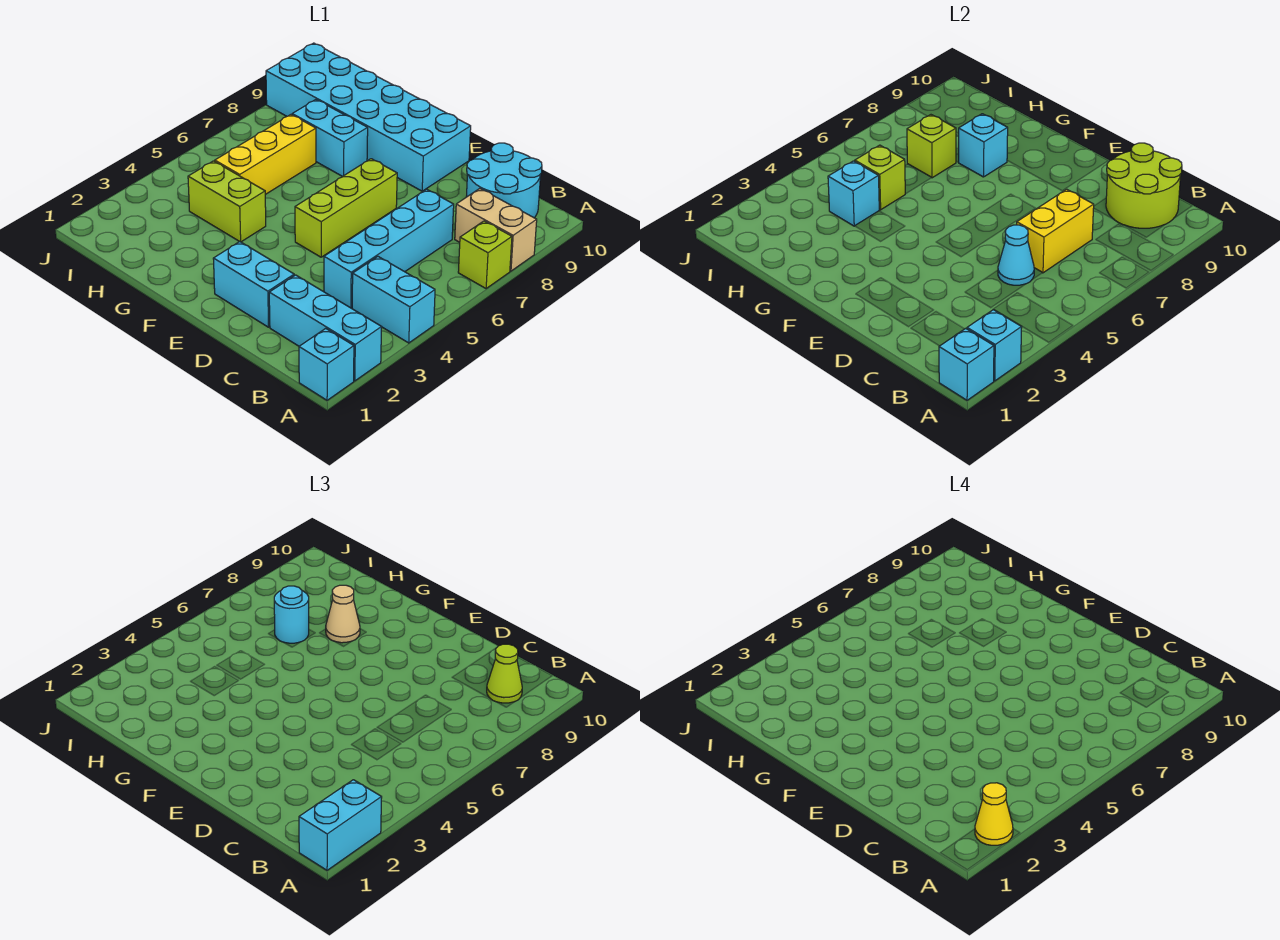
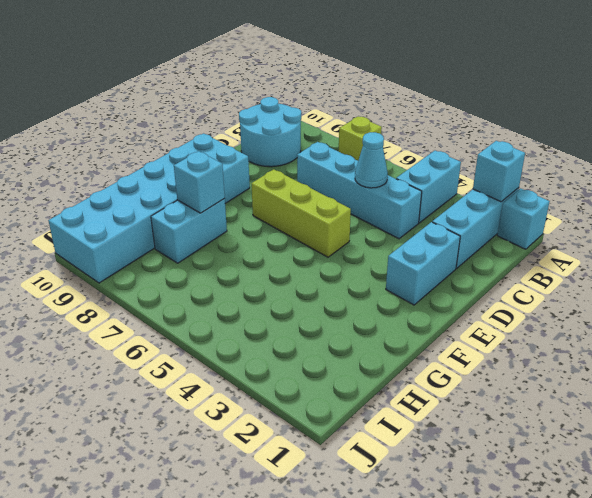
none -> tan 1x2 brick [455,189,537,271]
none -> lime 1x2 brick [188,161,266,242]
none -> yellow 1x3 brick [215,115,316,195]

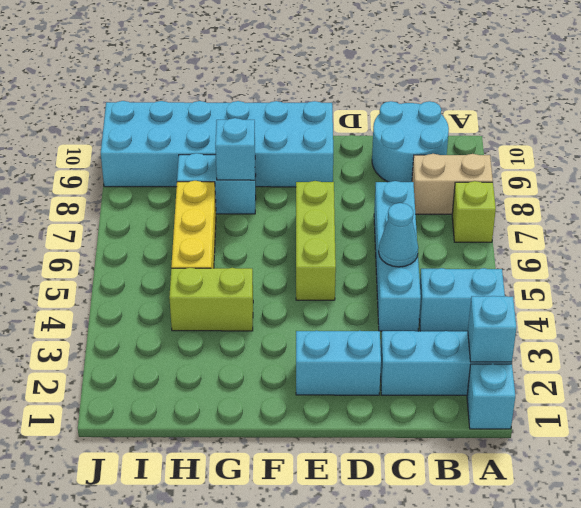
none -> cyan 1x1 brick [939,328,994,400]
none -> lime 2x2 round brick [1106,143,1182,228]
none -> yellow 1x2 brick [1017,189,1094,273]

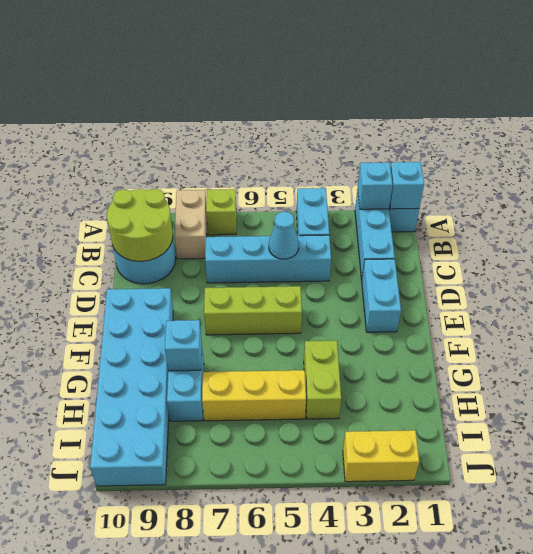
yellow 1x2 brick [343,430,419,482] -> yellow 1x2 brick moved to [1017,189,1094,273]
none -> cyan 1x1 brick [828,161,879,226]
none -> lime 1x1 brick [855,145,905,210]
none -> lime 1x1 brick [907,115,956,178]

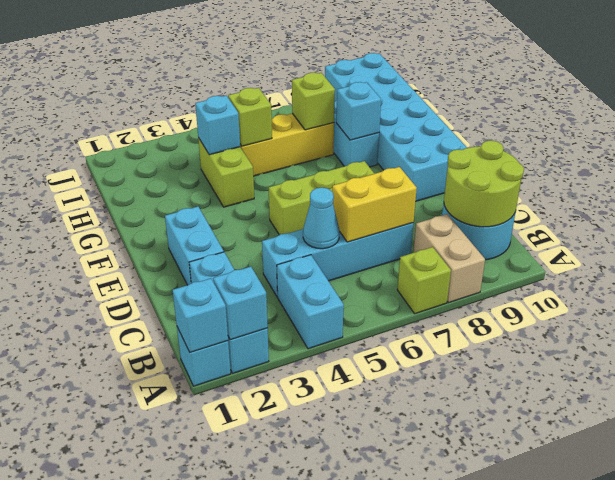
none -> cyan 1x2 brick [299,780,382,870]
none -> lime 1x1 cone [487,644,522,703]
none -> tan 1x1 cone [326,585,360,643]

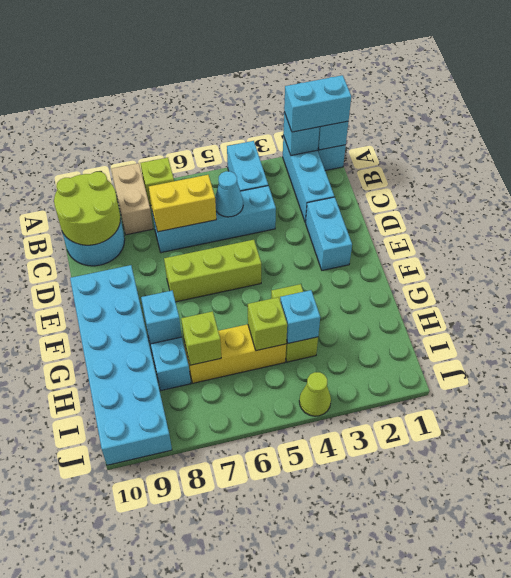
lime 1x1 cone [299,372,331,416] -> lime 1x1 cone moved to [487,644,522,703]
none -> tan 1x1 cone [326,585,360,643]
none -> cyan 1x1 round brick [274,586,309,643]
none -> yellow 1x1 cone [975,783,1013,845]

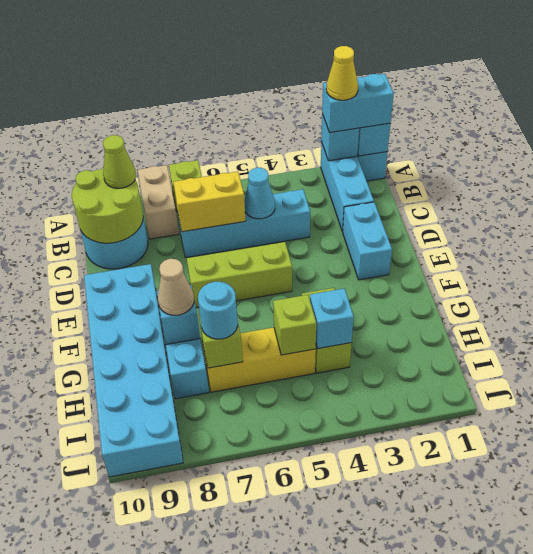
none -> cyan 1x2 brick [352,257,435,343]

